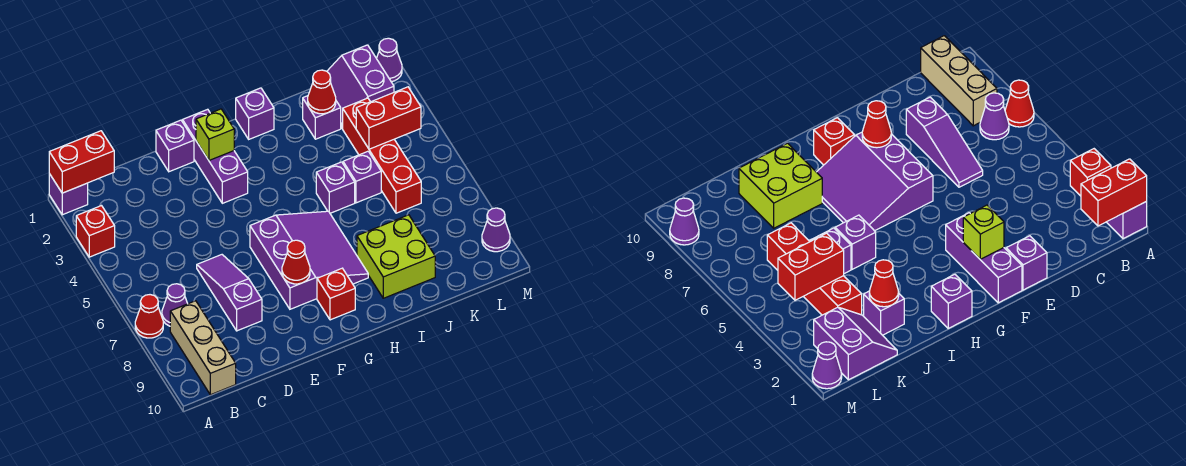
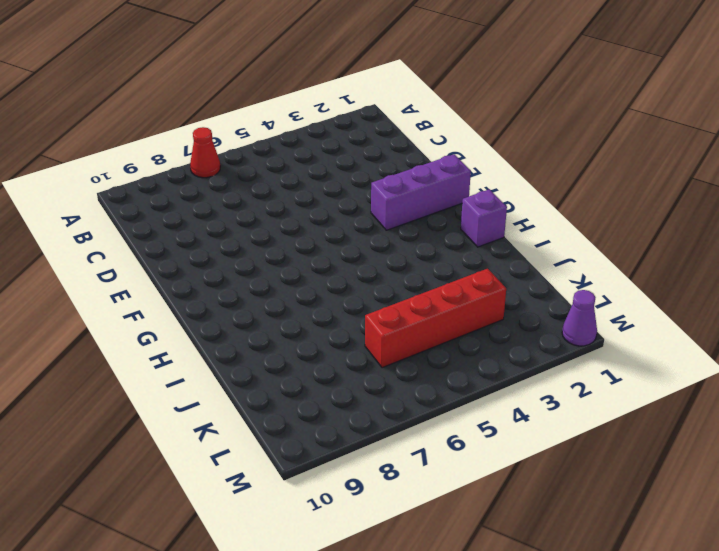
none -> purple 1x1 brick [49,174,88,215]
none -> red 1x1 brick [76,206,115,257]
none -> purple 1x1 cone [162,284,188,326]

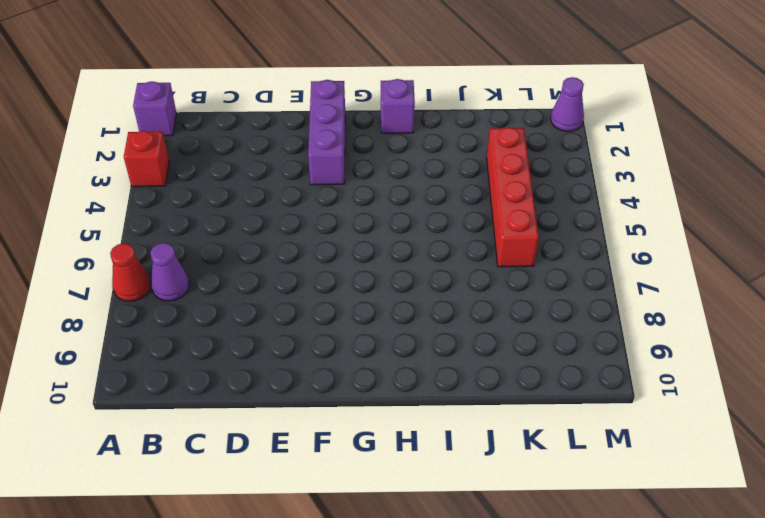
none -> tan 1x3 brick [170,301,236,395]
none -> purple 1x3 slope [197,255,262,331]
none -> purple 1x1 brick [156,120,194,172]

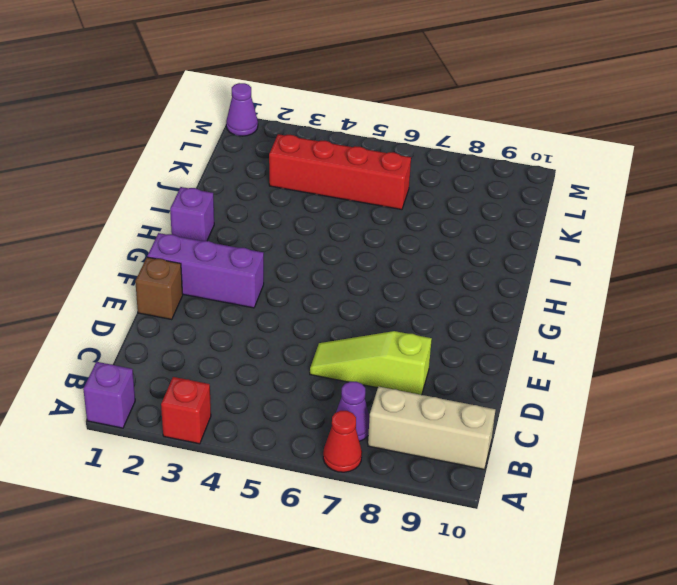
lime 1x3 slope [310,331,432,395] -> purple 1x3 slope [197,255,262,331]
brown 1x1 brick [135,257,183,320] -> purple 1x1 brick [156,120,194,172]
none -> purple 3x3 slope [250,211,368,309]
none -> red 1x1 brick [317,268,355,320]
none -> purple 1x1 brick [316,162,355,213]

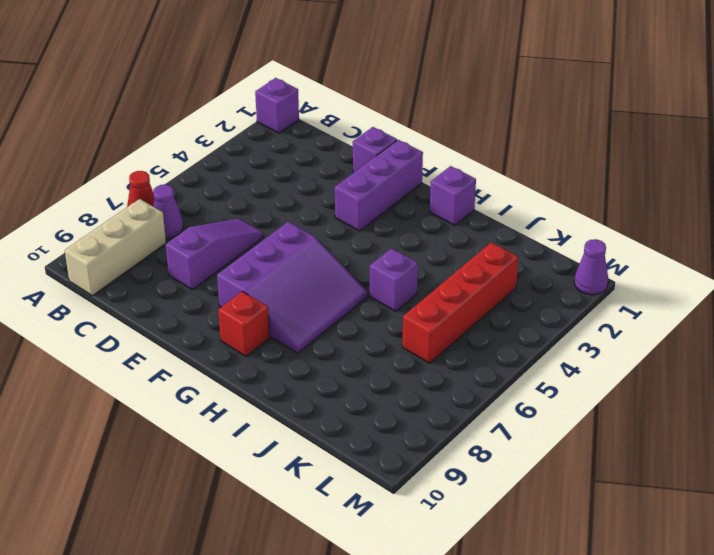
none -> red 1x1 brick [76,206,115,257]
none -> lime 2x2 brick [357,215,435,298]
none -> purple 1x1 brick [303,96,341,139]

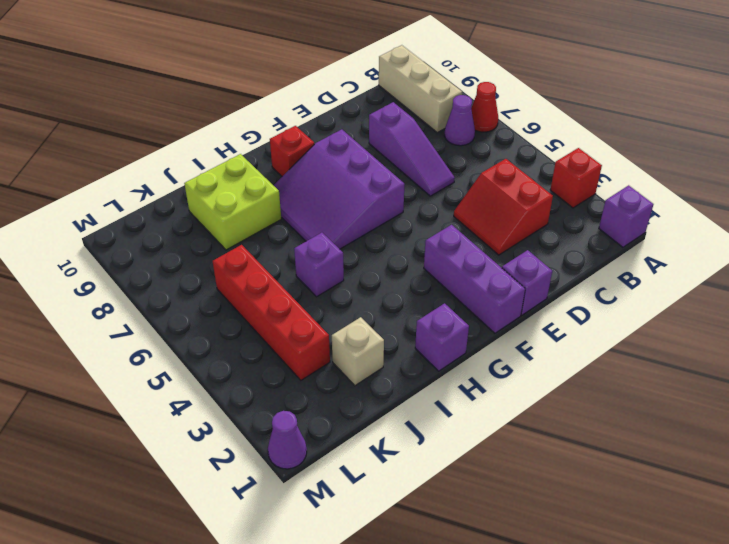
red 2x2 slope [454,159,553,255] -> none
tan 1x1 brick [332,317,384,386] -> purple 1x1 brick [303,96,341,139]
none -> purple 1x1 brick [343,151,381,203]
none -> purple 2x2 slope [327,45,394,128]
none -> purple 1x1 cone [482,208,510,252]

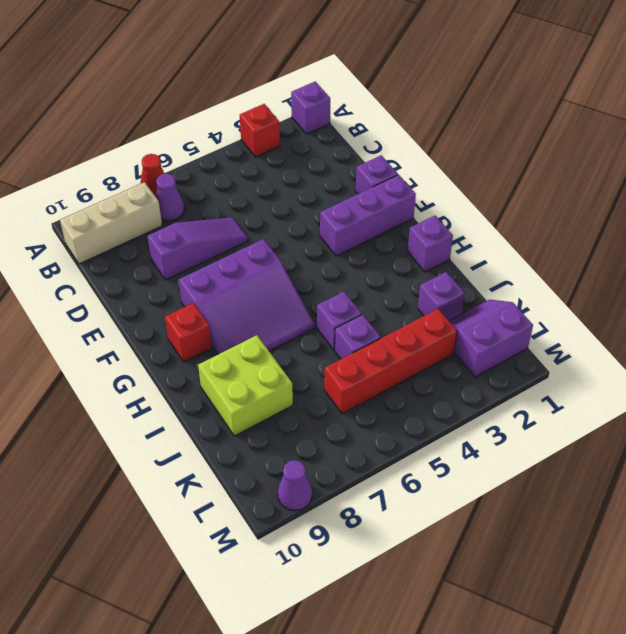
none -> purple 1x1 cone [376,38,402,82]
none -> red 1x2 brick [49,131,114,193]
none -> lime 1x1 brick [196,109,234,160]

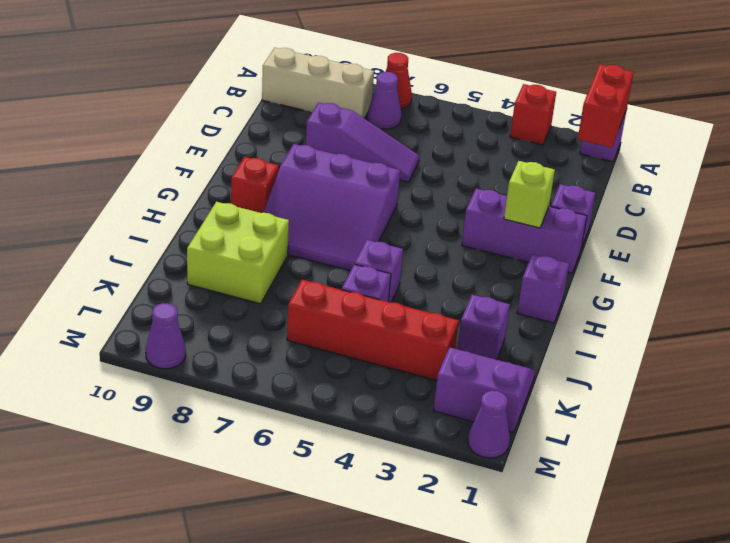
none -> red 1x1 cone [282,240,310,284]
none -> red 1x1 cone [308,70,336,114]
none -> red 1x2 brick [356,87,421,149]

